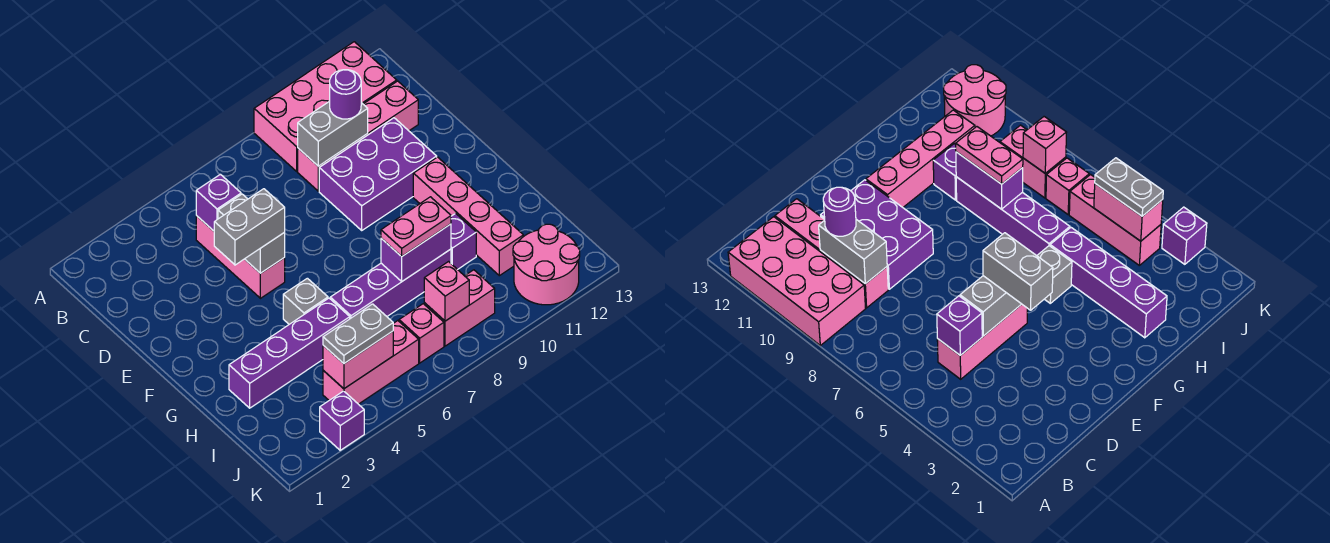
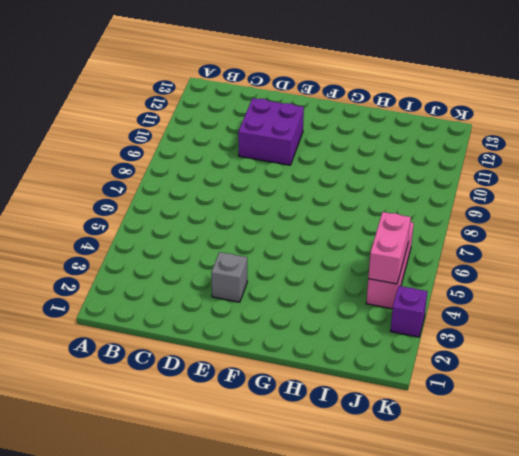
purple 2x2 brick [238,98,304,165] -> purple 2x3 brick [319,118,437,230]
grey 1x1 brick [211,252,247,302] -> grey 1x1 brick moved to [283,278,328,324]
none -> pink 2x4 brick [254,42,397,171]
none -> pink 1x3 brick [196,216,285,298]
none -> pink 1x4 brick [298,81,418,191]

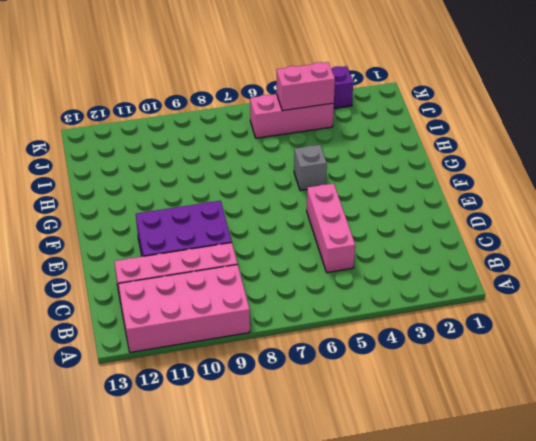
none -> pink 1x4 brick [413,157,523,276]
none -> purple 1x4 brick [229,298,350,408]
none -> purple 1x4 brick [330,249,451,319]

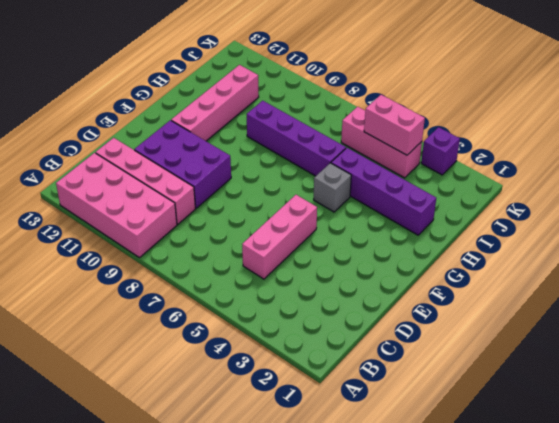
none -> purple 1x1 brick [451,213,476,270]
none -> pink 1x1 brick [399,304,444,363]
none -> pink 1x2 brick [424,270,495,346]

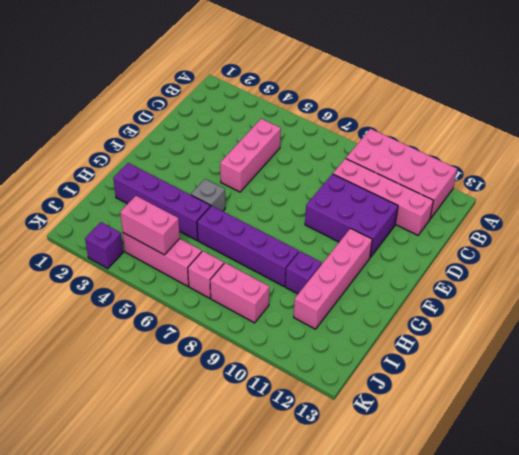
none -> pink 2x2 round brick [513,224,580,305]
none -> purple 1x1 brick [196,174,241,231]
none -> grey 1x2 brick [298,101,368,166]

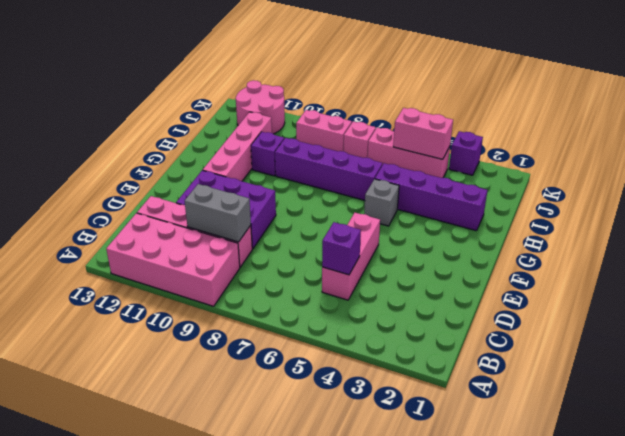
none -> grey 1x2 brick [218,194,285,273]
none -> purple 1x2 brick [381,224,451,281]
none -> pink 1x1 brick [424,262,469,321]

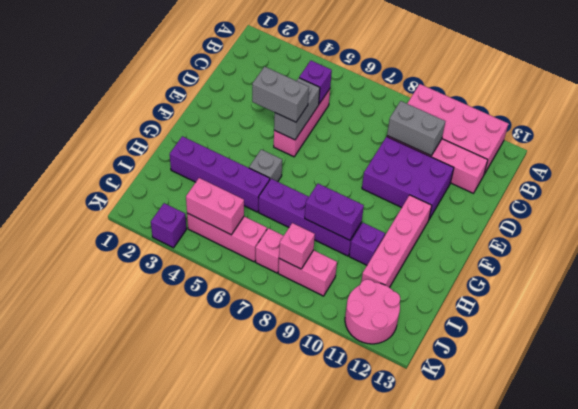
none -> purple 1x1 round brick [330,70,361,119]
none -> pink 1x2 plate [381,197,451,256]
none -> grey 1x2 plate [323,304,393,363]

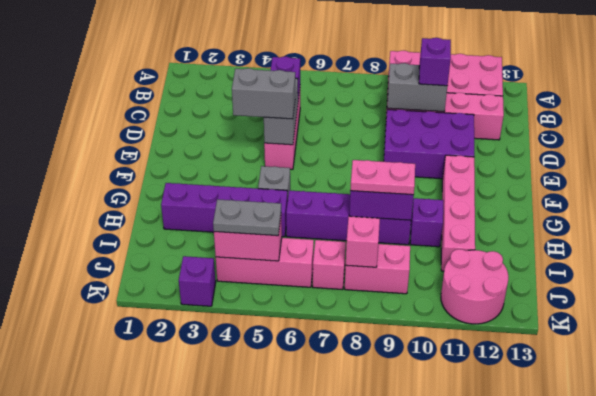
purple 1x1 brick [419,38,451,86] -> purple 1x1 round brick [330,70,361,119]

